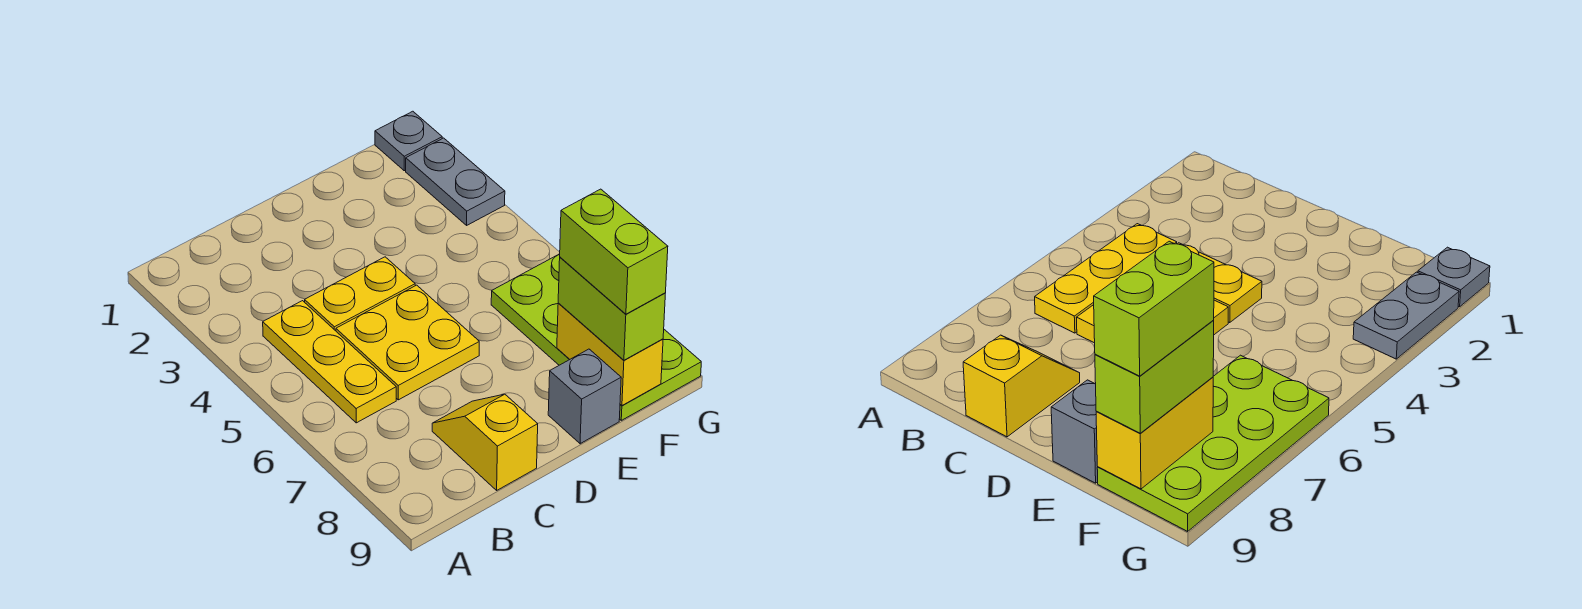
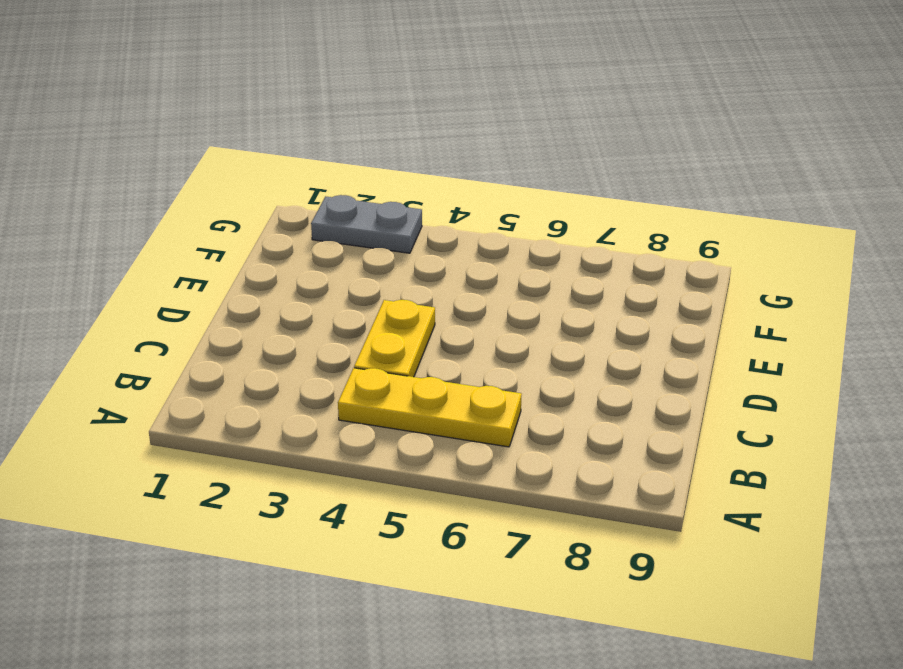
none -> yellow 2x2 plate [336,285,479,400]
none -> yellow 1x2 slope [432,394,538,490]

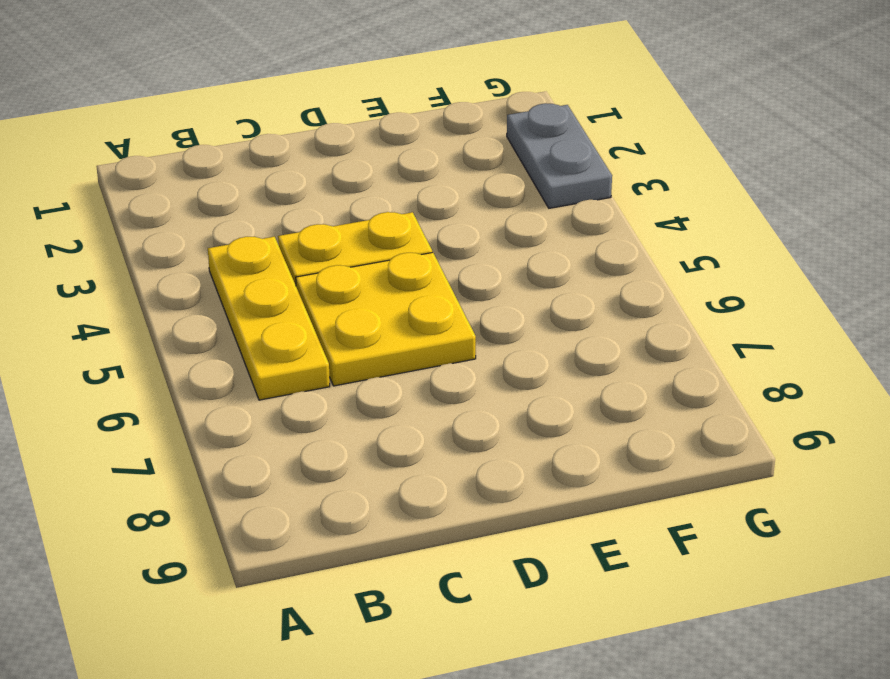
none -> yellow 1x2 slope [432,394,538,490]
none -> grey 1x1 brick [548,349,621,444]

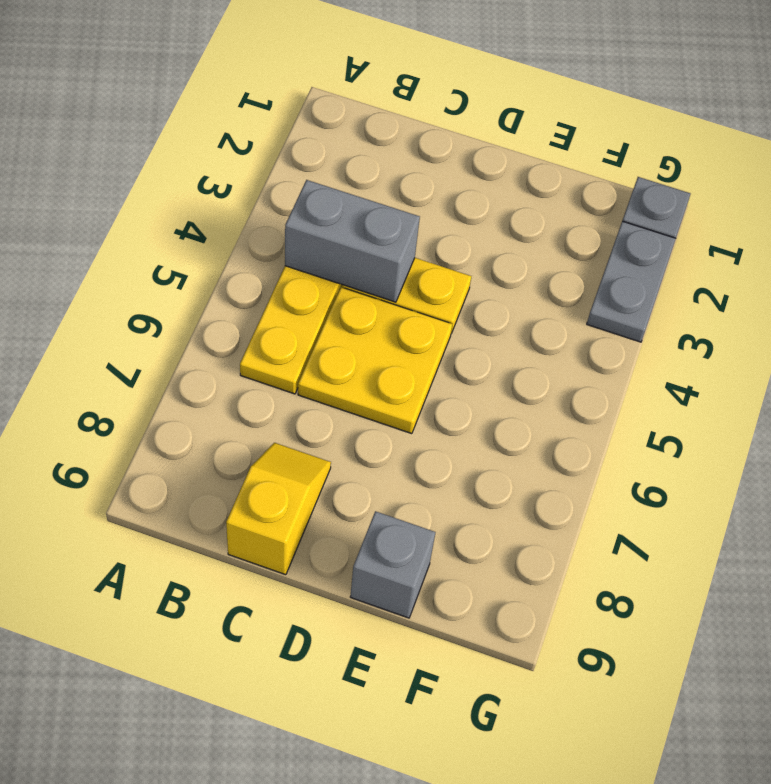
grey 1x2 brick [285,180,420,302] -> none
none -> lime 2x4 plate [491,254,701,420]
none -> yellow 1x2 brick [557,303,663,405]

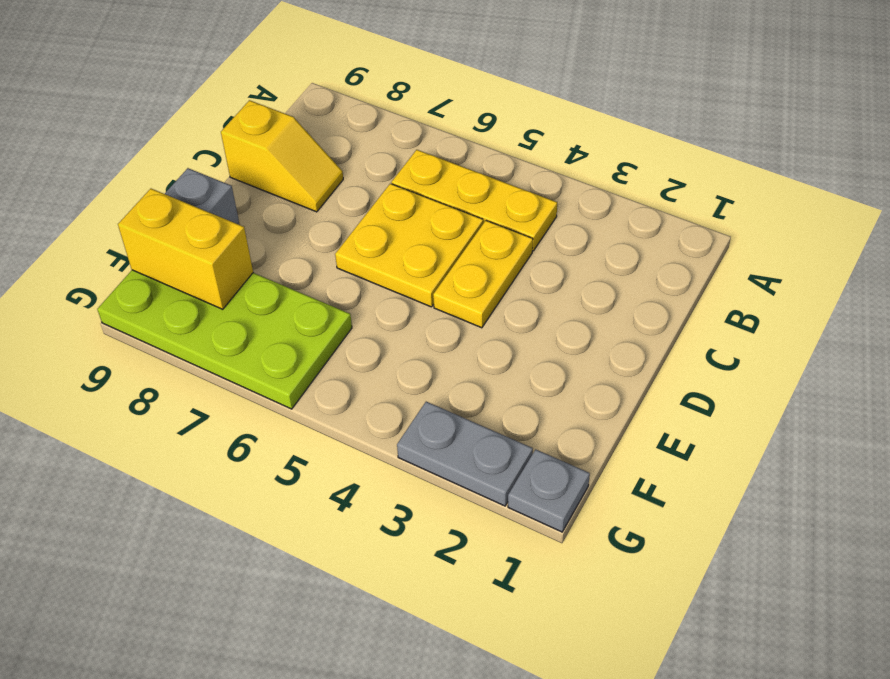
none -> lime 1x2 brick [558,257,665,360]
none -> lime 1x2 brick [560,189,668,314]

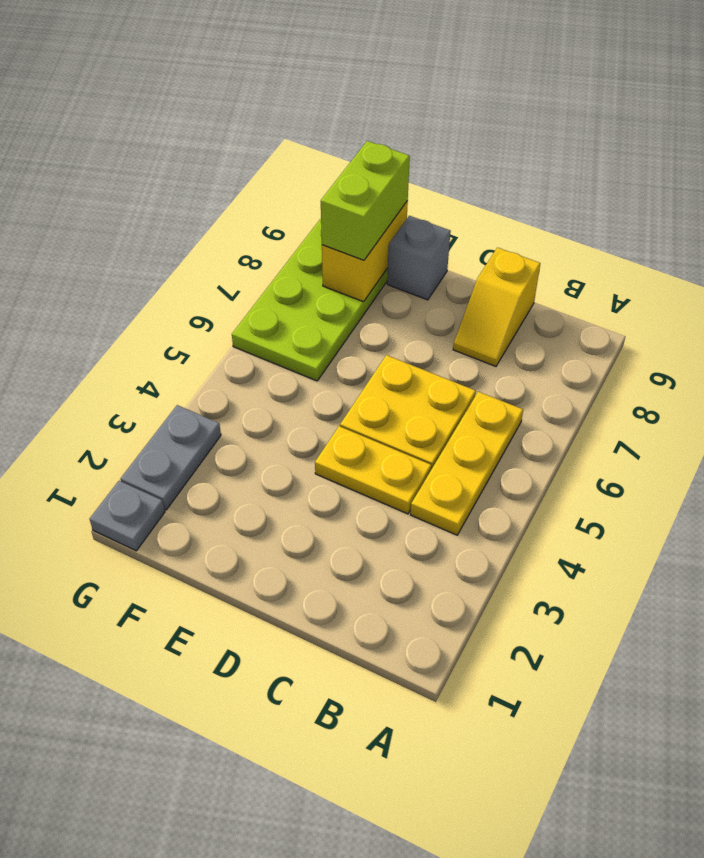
none -> lime 1x2 brick [560,189,668,314]

